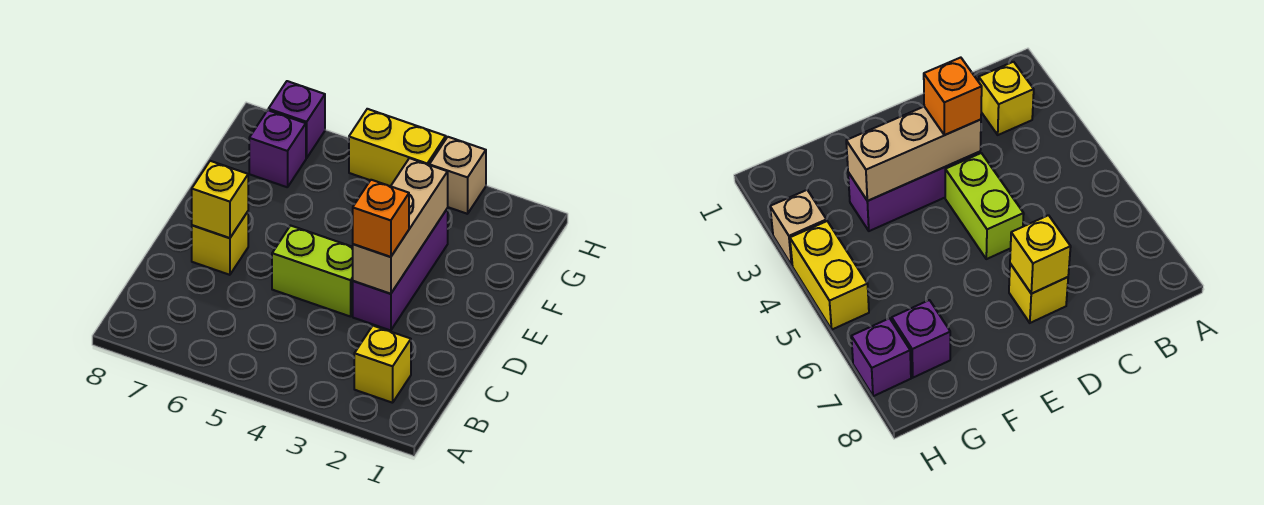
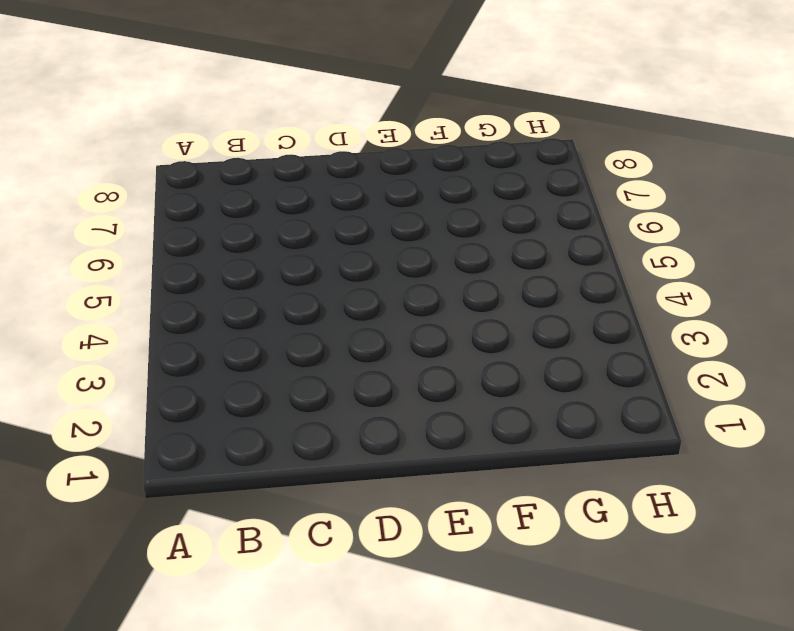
none -> yellow 1x1 brick [354,326,411,403]
none -> purple 1x3 brick [353,208,448,331]

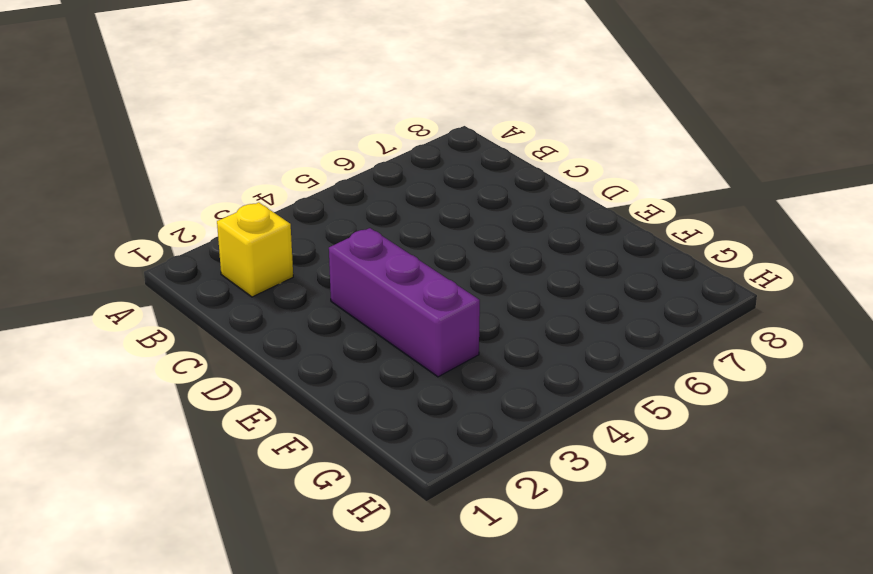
none -> lime 1x2 brick [272,226,353,317]
none -> yellow 1x1 brick [192,212,248,275]

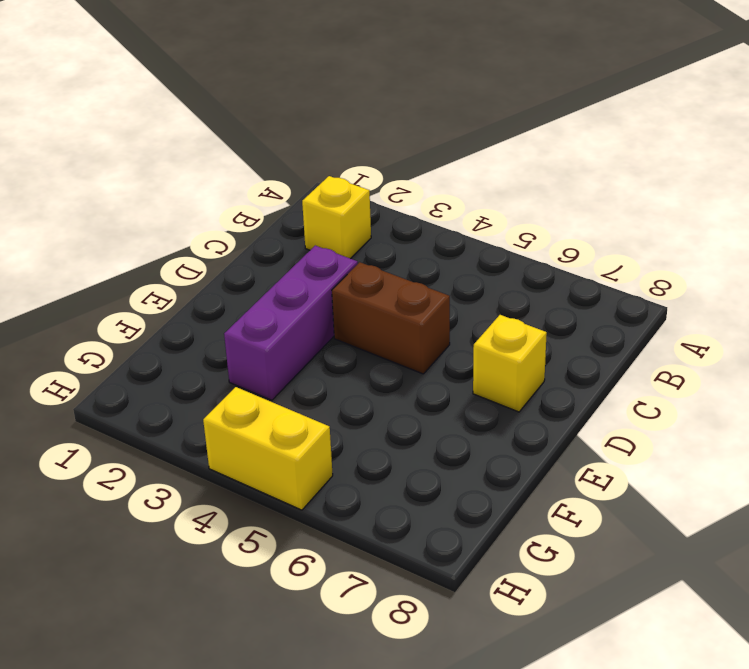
brown 1x2 brick [332,262,450,374] -> lime 1x2 brick [272,226,353,317]
none -> purple 1x1 brick [249,110,306,187]
none -> tan 1x1 brick [429,137,486,214]

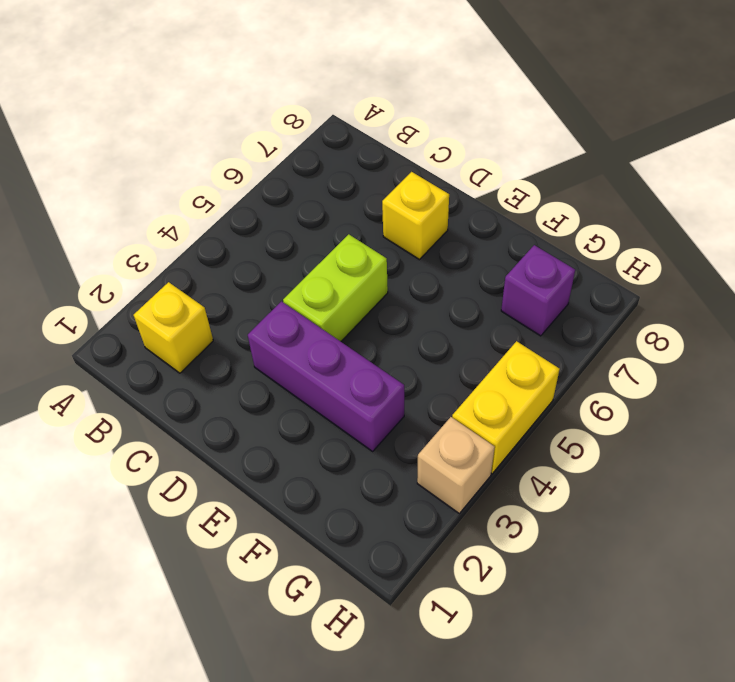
none -> purple 1x1 brick [268,81,325,158]
none -> tan 1x3 brick [353,158,448,294]

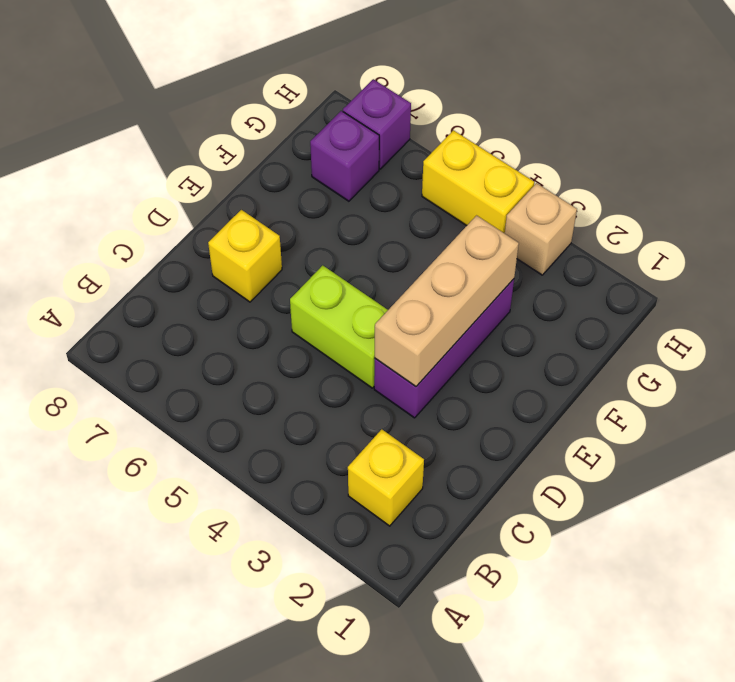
none -> yellow 1x1 brick [192,161,248,238]
none -> orange 1x1 brick [353,180,409,257]

